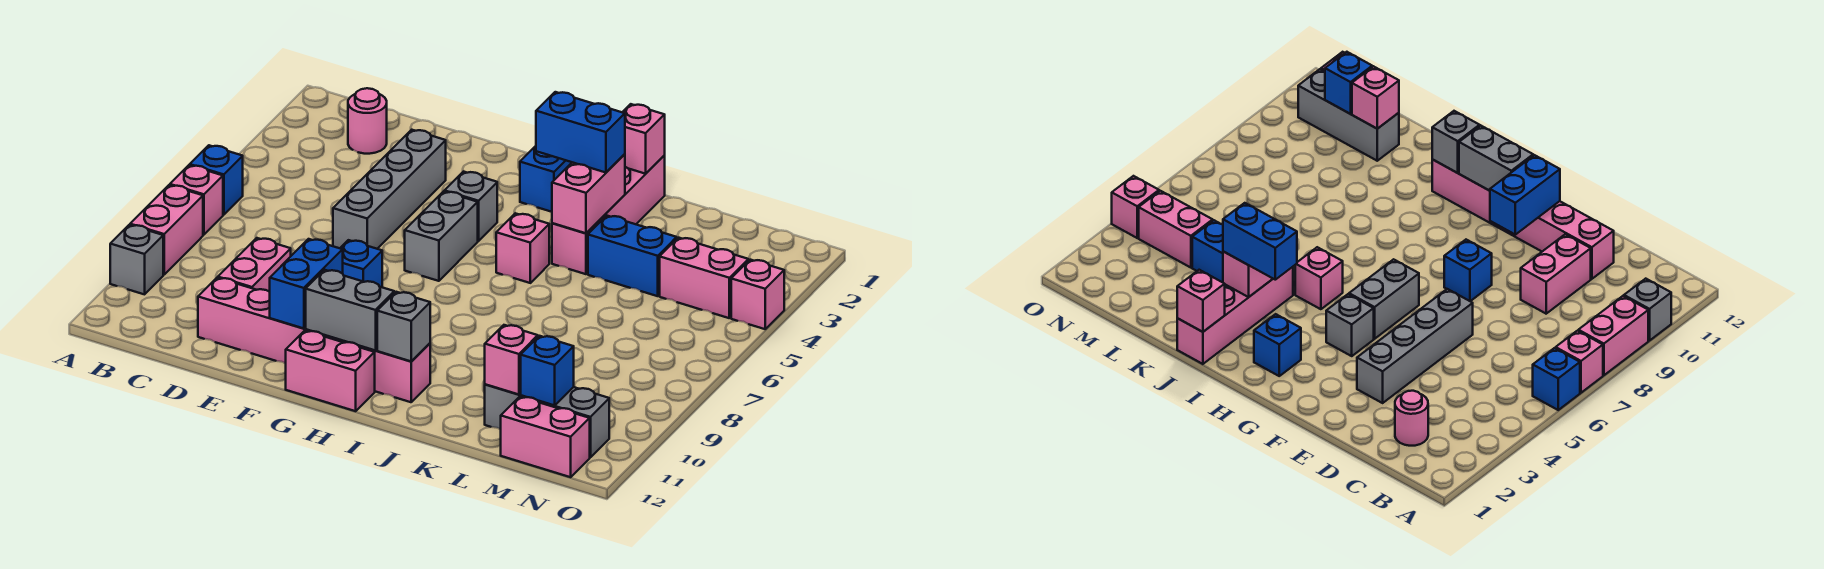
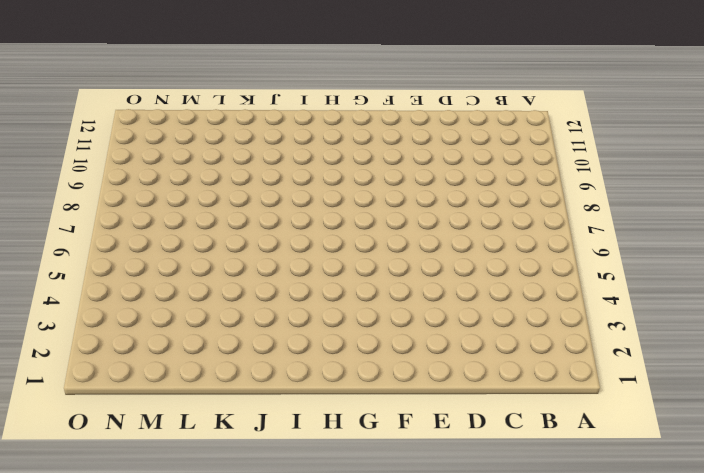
none -> blue 1x1 brick [190,145,243,215]
none -> pink 1x1 brick [170,165,223,235]
none -> pink 1x2 brick [130,185,203,274]

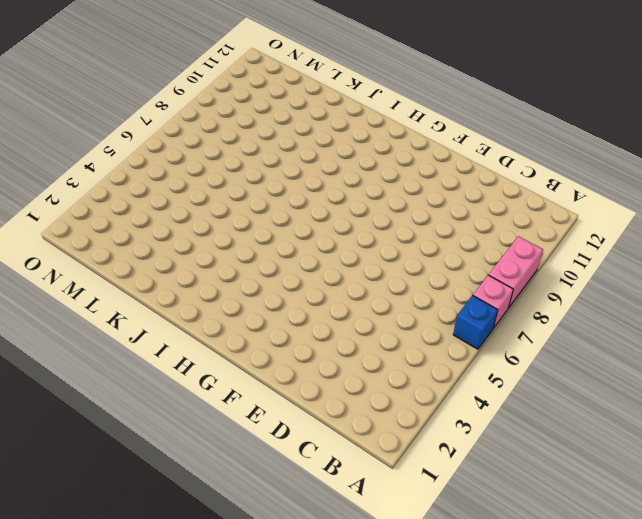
none -> grey 1x1 brick [110,225,163,294]
none -> pink 1x1 round brick [348,88,387,154]
none -> pink 1x2 brick [218,238,291,292]

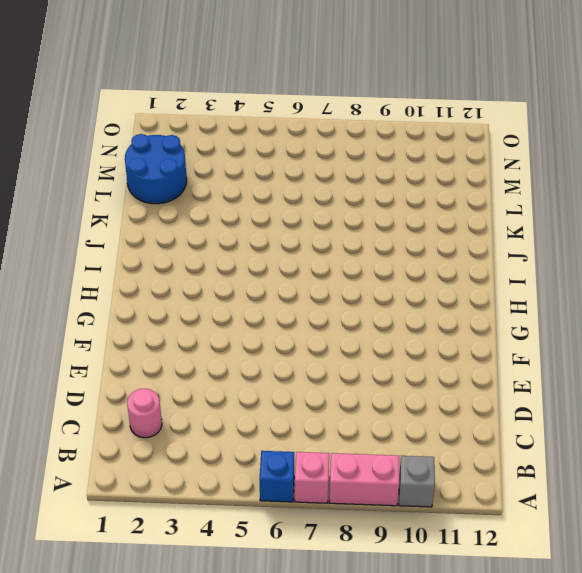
blue 2x2 round brick [125,134,187,204] -> none
none -> pink 1x2 brick [218,238,291,292]
none -> pink 1x6 brick [198,278,430,402]
none -> grey 1x4 brick [333,130,446,249]

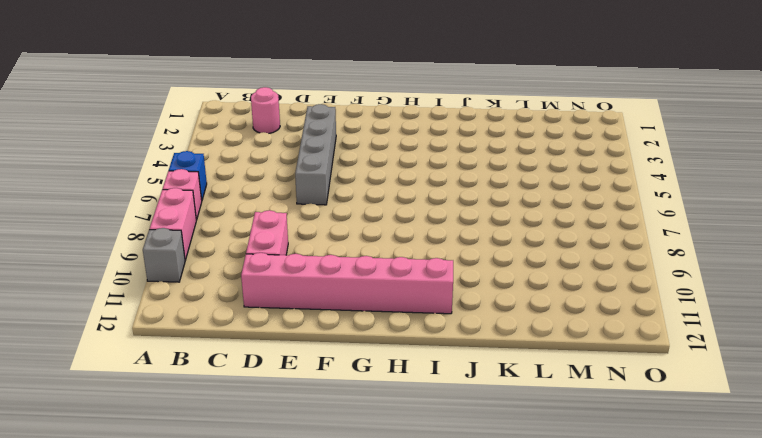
none -> blue 1x1 brick [340,240,382,287]
none -> grey 1x1 brick [444,171,497,241]
none -> grey 1x2 brick [405,191,478,281]

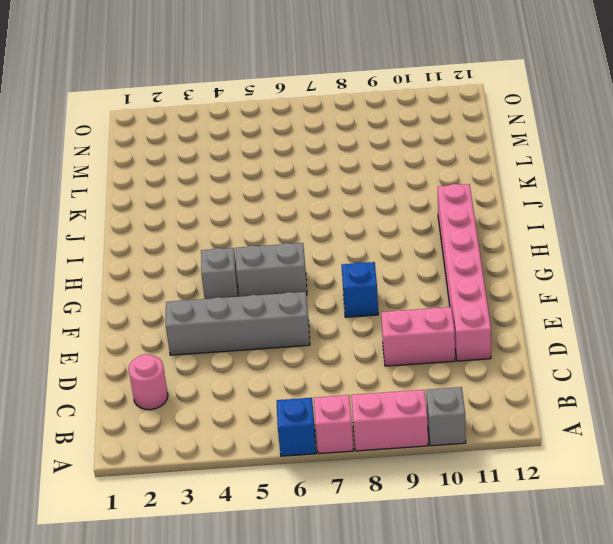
none -> pink 1x2 brick [286,331,375,411]
none -> blue 1x1 brick [520,146,572,212]
none -> pink 1x1 brick [496,213,549,283]

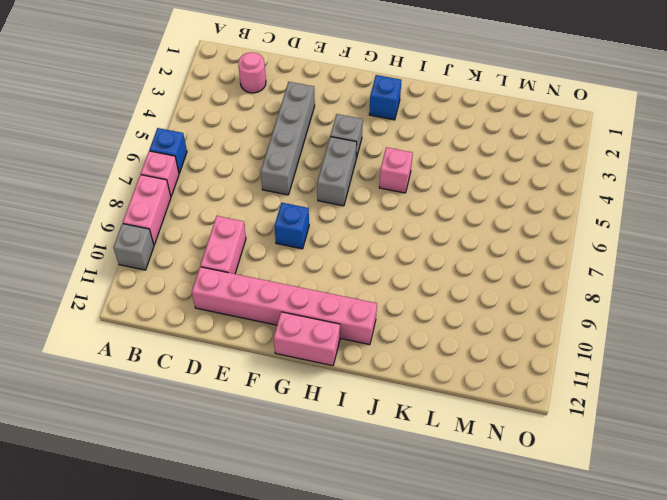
none -> pink 1x4 brick [552,156,665,274]
none -> blue 1x2 brick [588,216,677,296]
none -> grey 1x3 brick [485,384,609,457]

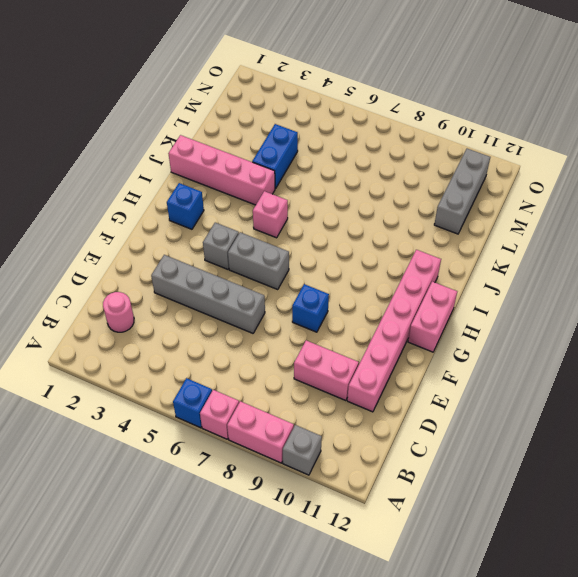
none -> pink 1x2 brick [660,238,748,318]
none -> pink 1x2 brick [501,397,590,477]
none -> pink 1x1 brick [731,260,784,329]

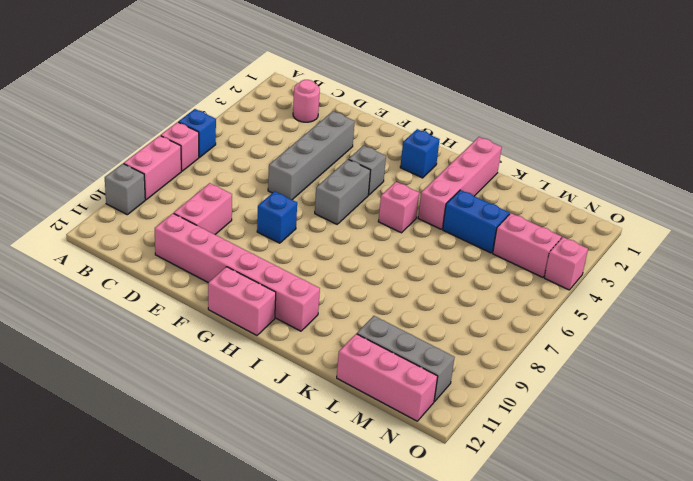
pink 1x3 brick [337,334,438,421] -> pink 1x2 brick [501,397,590,477]
none -> blue 1x2 brick [270,239,343,328]
none -> grey 1x2 brick [306,270,394,350]
none -> grey 1x1 brick [377,292,430,361]

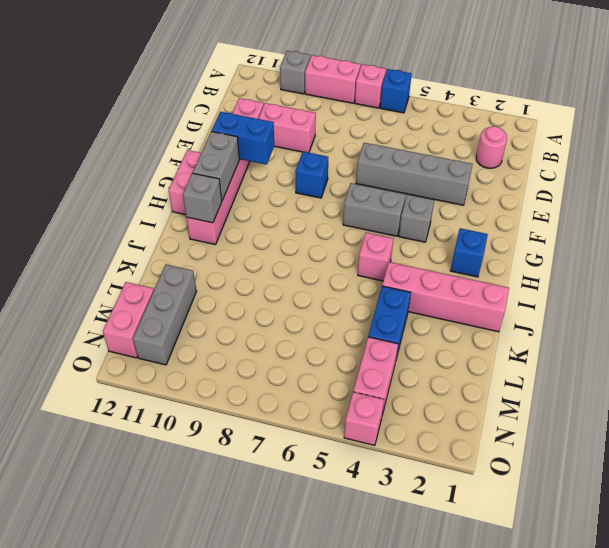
none -> pink 1x1 brick [622,104,665,174]
none -> pink 1x2 brick [552,154,625,233]
none -> pink 1x1 brick [485,325,538,394]

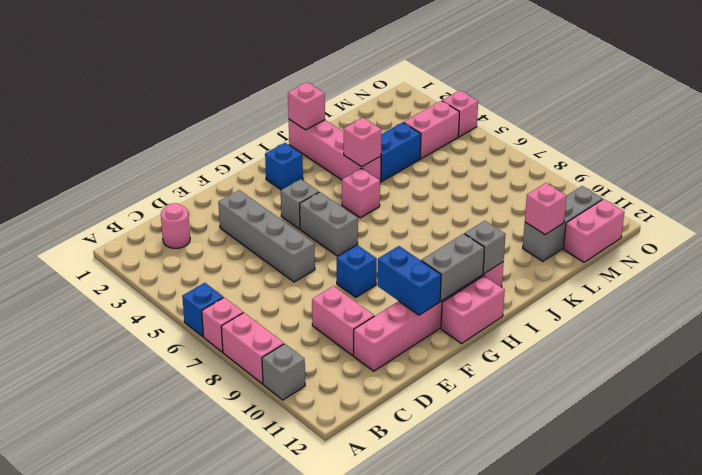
pink 1x1 brick [344,118,381,167] -> pink 1x2 brick [552,154,625,233]
none -> blue 1x1 brick [521,336,574,405]
none -> blue 1x2 brick [536,92,625,173]

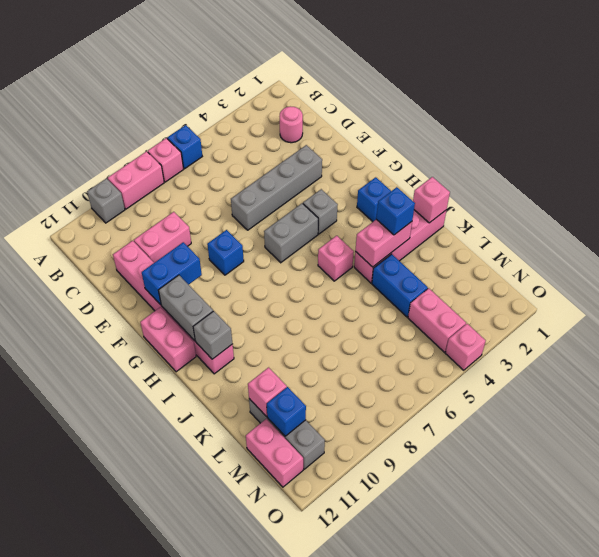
blue 1x1 brick [376,187,415,235] -> blue 1x2 brick [536,92,625,173]

